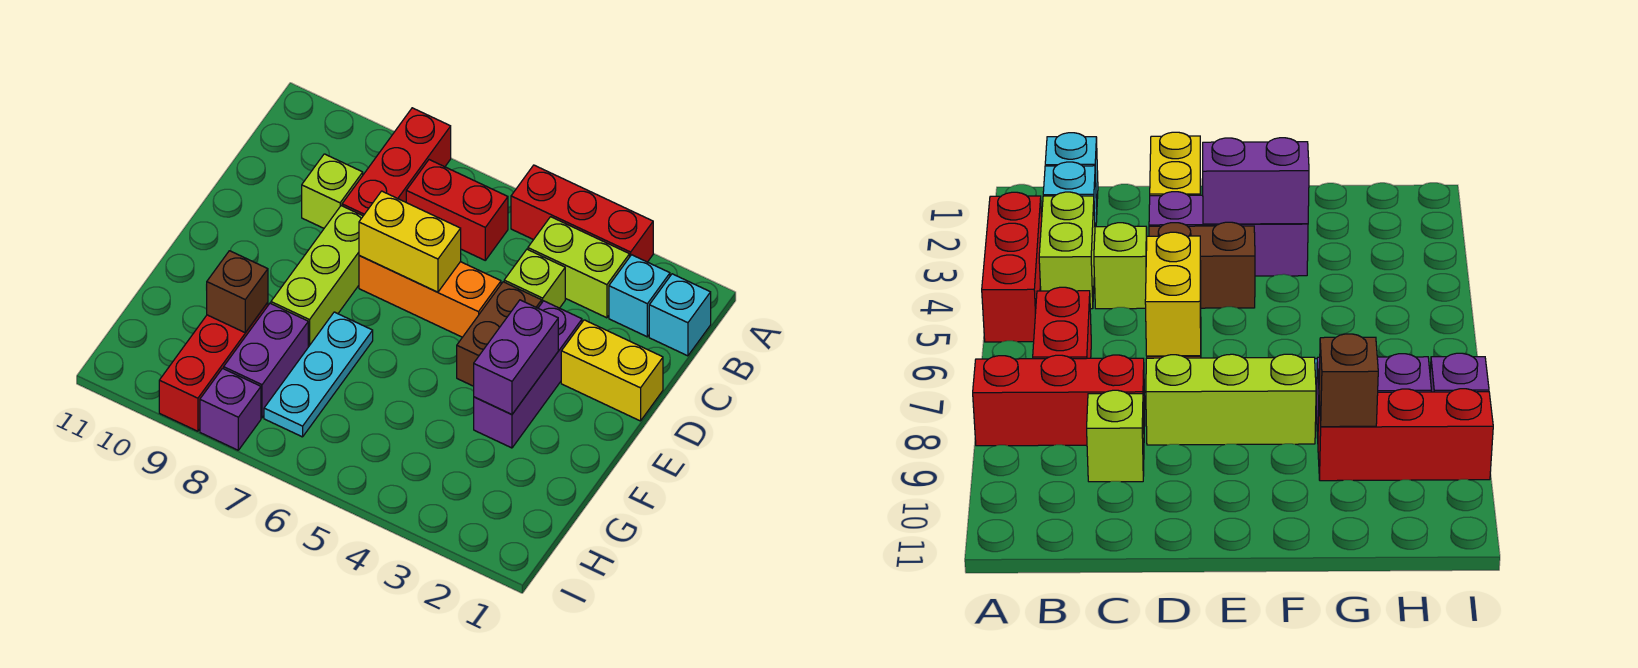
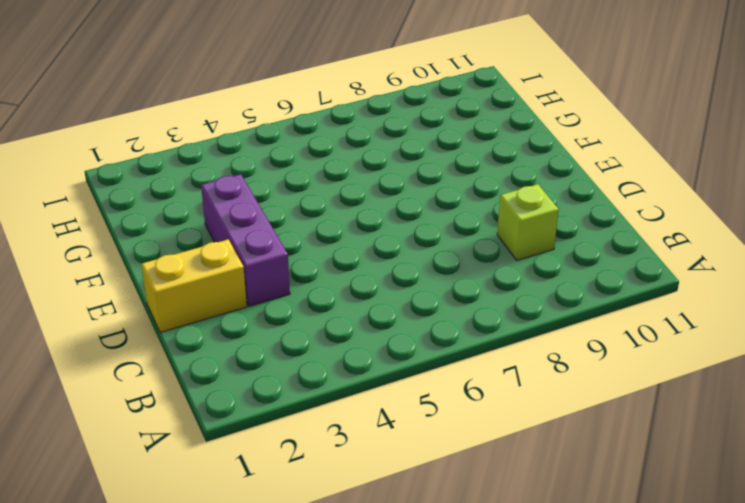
none -> red 1x3 brick [511,165,653,262]
none -> red 1x3 brick [342,108,451,216]
none -> cyan 1x1 brick [649,274,711,356]

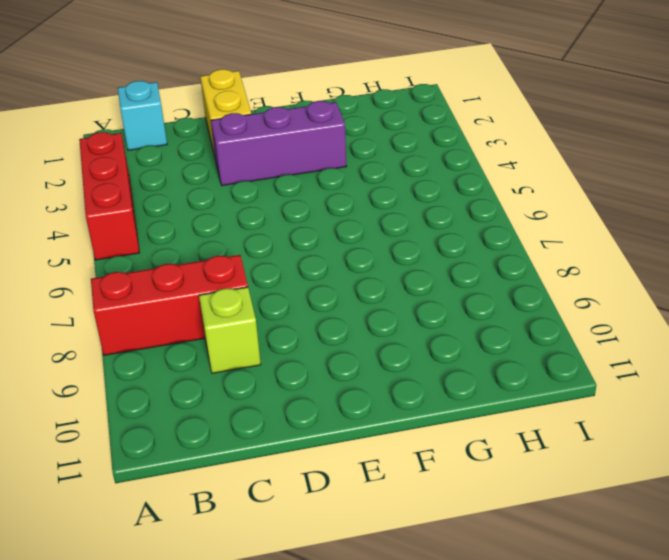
none -> cyan 1x1 brick [609,255,670,337]
none -> lime 1x2 brick [528,217,630,318]
none -> red 1x2 brick [406,160,508,260]

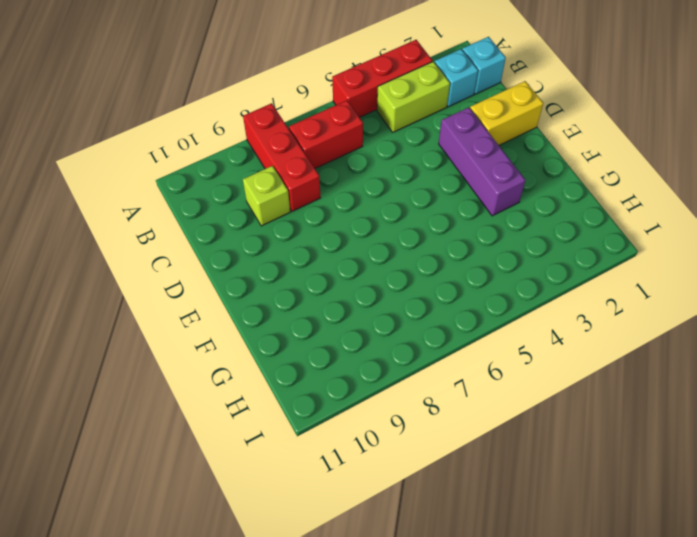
none -> lime 1x1 brick [504,249,565,308]
none -> brown 1x2 brick [457,282,542,386]
none -> orange 1x3 brick [359,256,501,337]

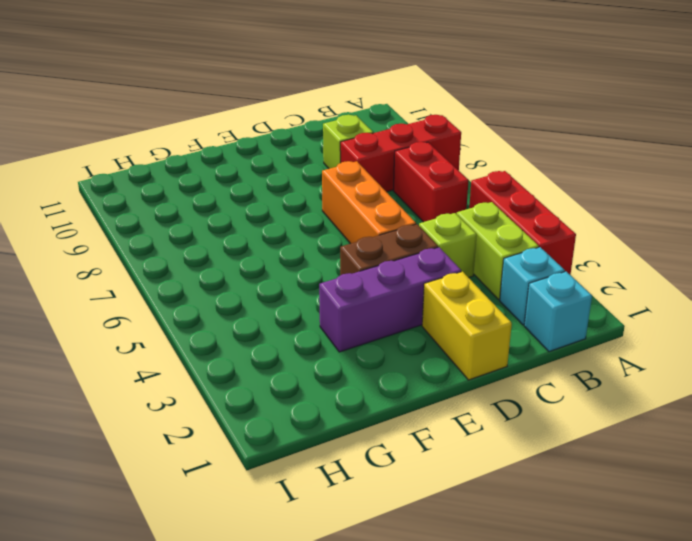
none -> lime 1x3 brick [271,206,363,347]
none -> cyan 1x3 plate [264,312,373,437]
none -> purple 1x2 brick [224,303,308,418]

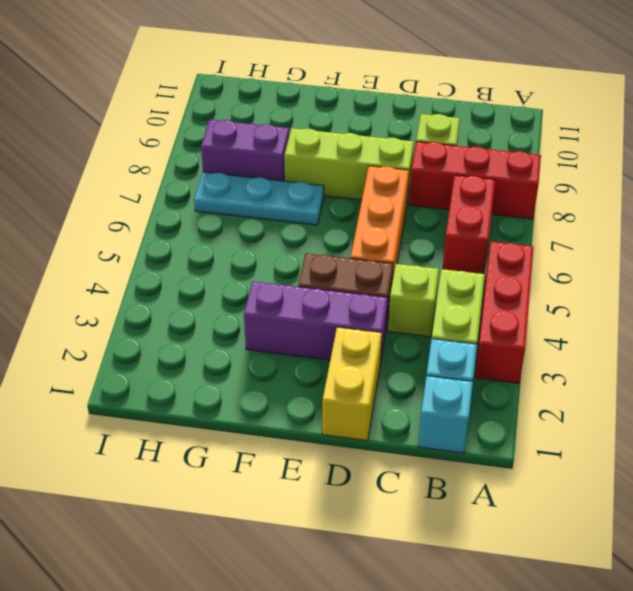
none -> red 1x3 brick [159,303,268,431]
none -> purple 1x1 brick [200,368,261,450]
none -> yellow 1x2 brick [359,191,461,292]

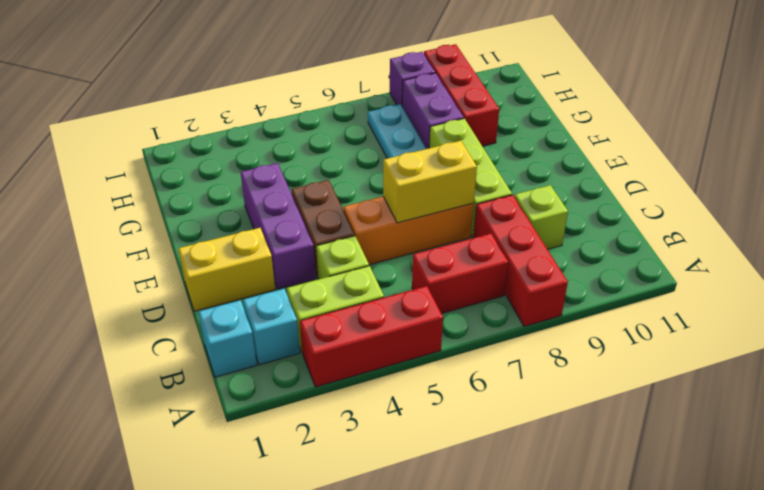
none -> purple 1x2 brick [474,300,558,415]
none -> brown 1x1 brick [207,251,268,333]

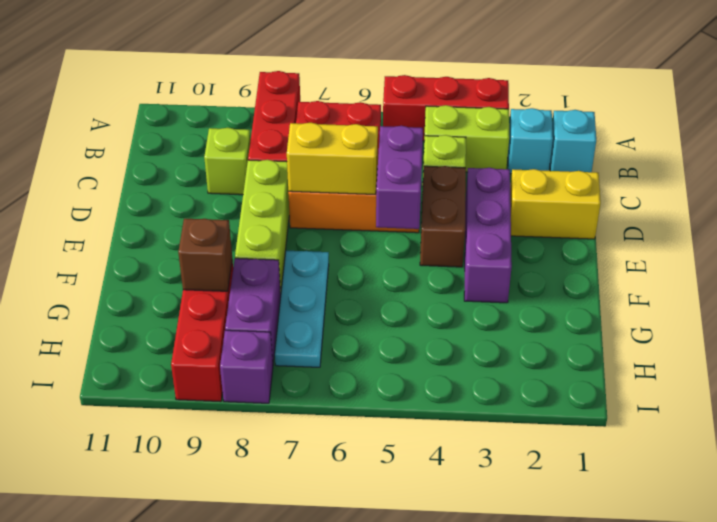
purple 1x2 brick [376,126,423,229] -> purple 1x2 brick moved to [474,300,558,415]

